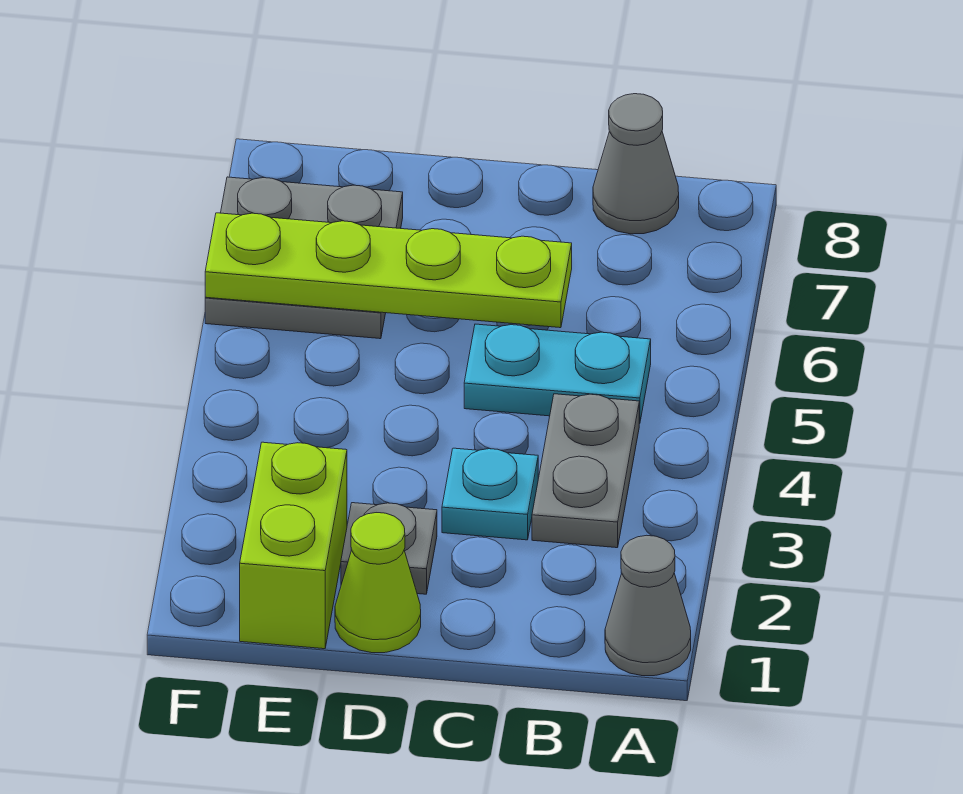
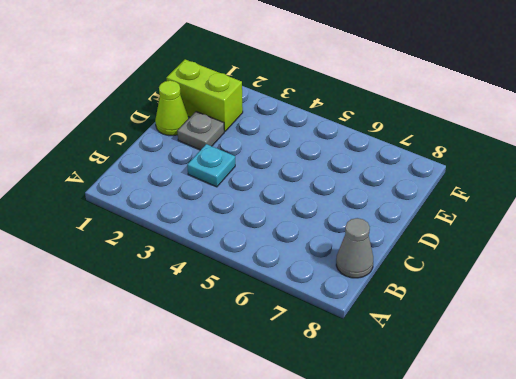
none -> grey 1x1 cone [605,535,691,676]
none -> grey 1x2 plate [532,394,639,548]

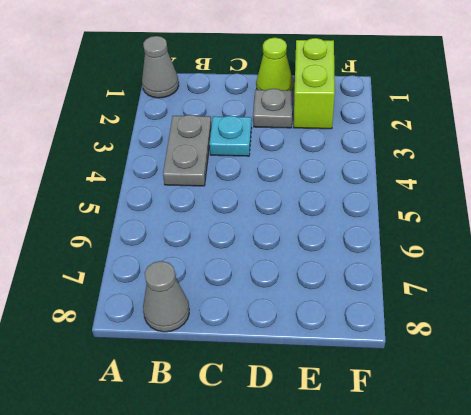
none -> cyan 1x2 plate [464,324,651,424]
none -> grey 2x2 plate [205,177,403,339]

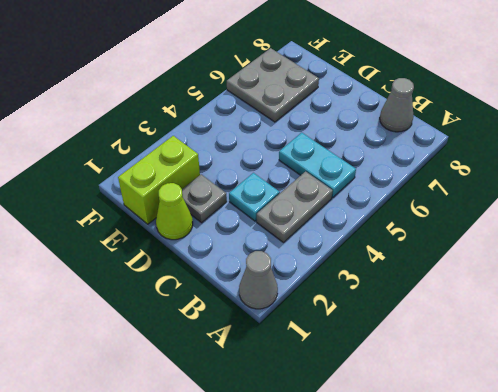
none -> lime 1x4 plate [205,213,572,328]

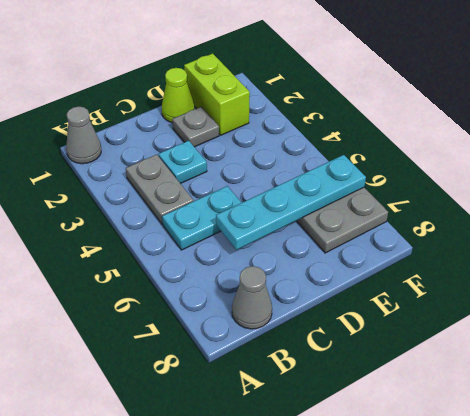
cyan 1x4 plate [216,155,366,250] -> lime 1x4 plate [205,213,572,328]

